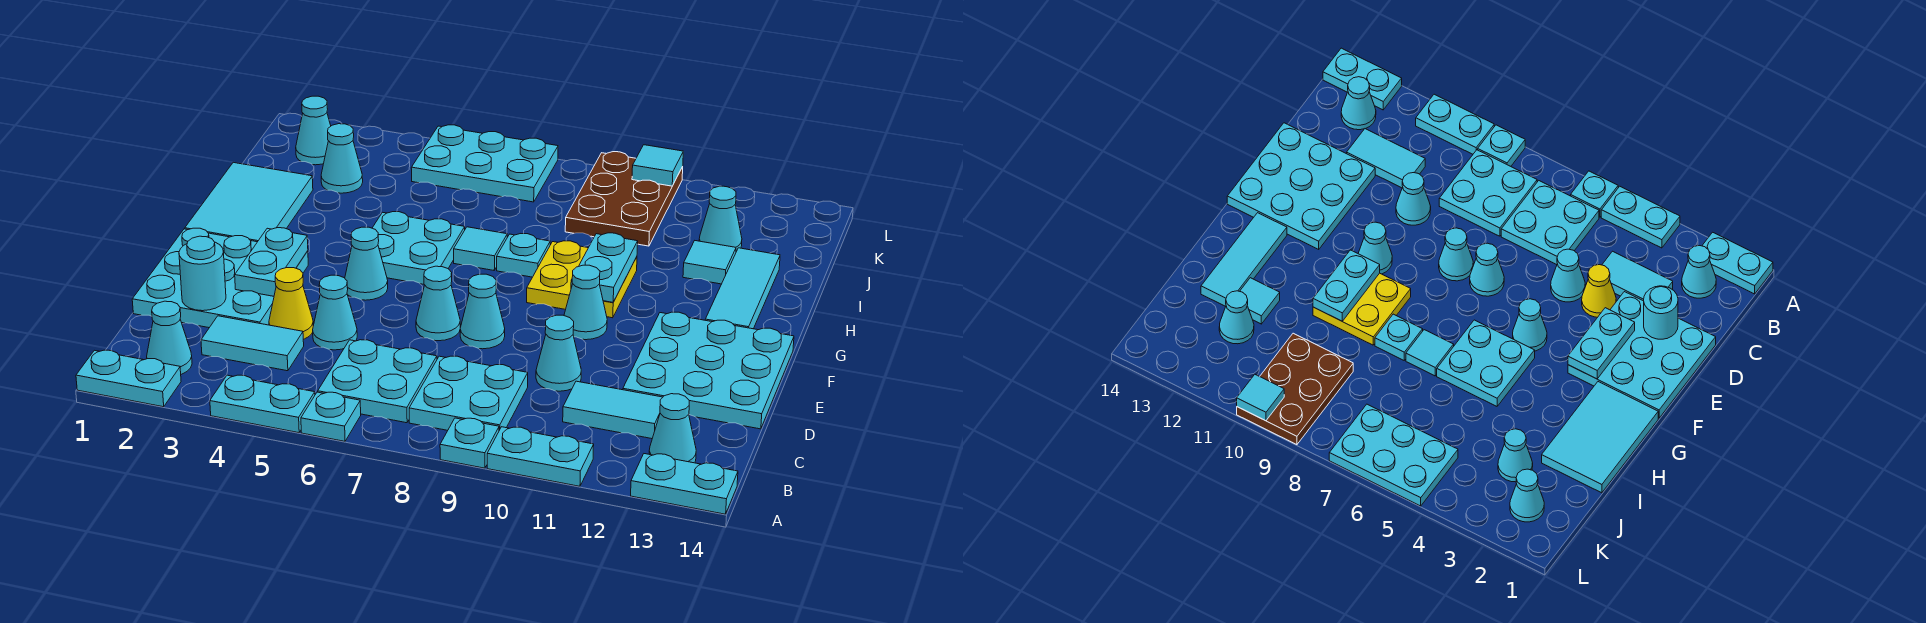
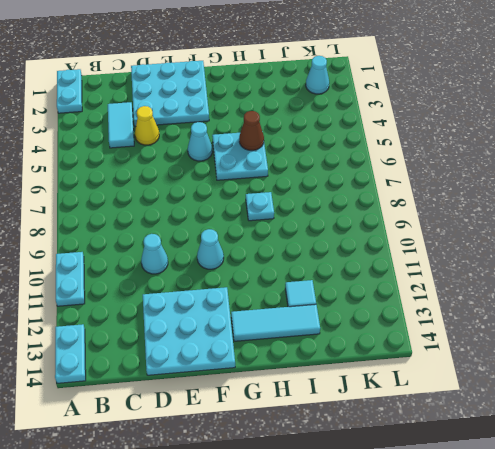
brown 1x1 cone [239,111,264,150] -> none
none -> cyan 1x2 plate [210,375,315,433]
none -> cyan 1x1 plate [301,392,361,441]
none -> cyan 1x1 plate [440,418,499,468]
none -> cyan 1x1 cone [147,301,192,374]

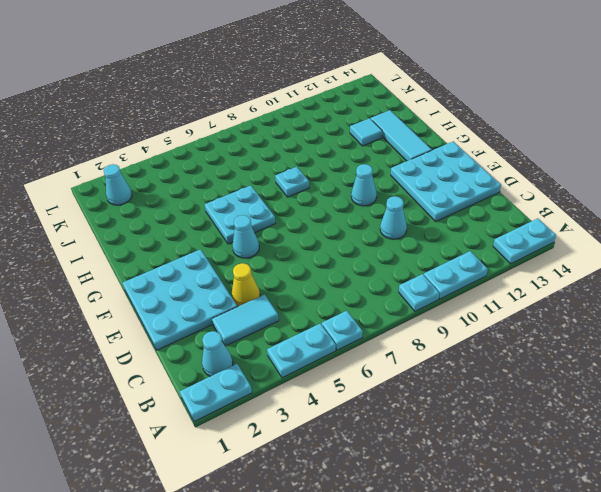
none -> cyan 2x2 plate [318,340,437,423]
none -> cyan 2x2 plate [409,356,528,430]
none -> cyan 1x1 cone [649,394,696,463]
none -> cyan 1x2 tile [563,381,663,439]

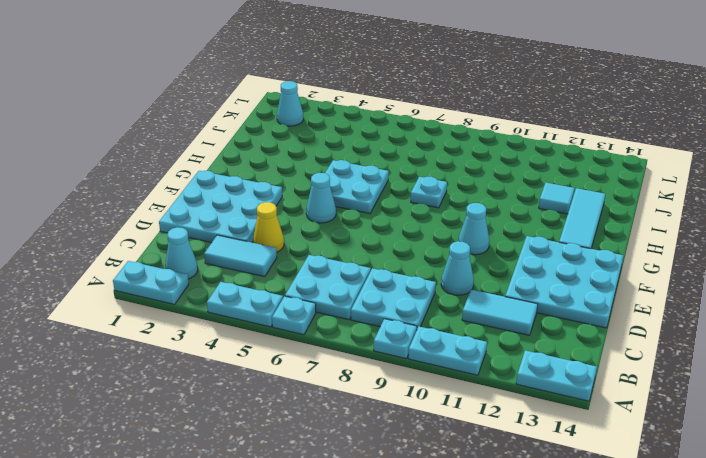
none -> cyan 1x1 cone [649,394,696,463]
none -> cyan 1x1 cone [313,275,357,350]
none -> cyan 1x1 cone [416,266,460,341]
none -> cyan 1x1 cone [460,274,505,349]

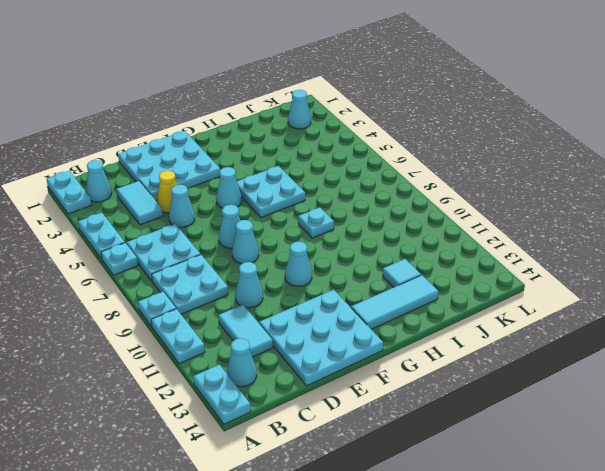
none -> cyan 2x3 tile [185,162,313,242]
none -> yellow 2x2 plate [527,241,637,318]
none -> cyan 1x1 tile [454,227,507,270]
none -> cyan 1x1 cone [321,124,363,193]

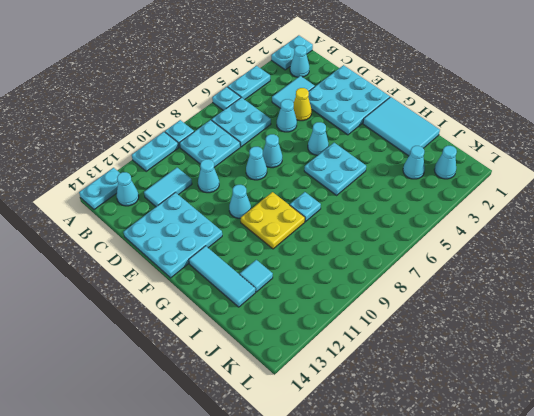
none -> cyan 1x1 tile [454,227,507,270]
none -> brown 2x3 plate [565,152,683,246]
none -> cyan 1x1 cone [699,186,742,252]
none -> cyan 2x3 plate [411,125,558,202]

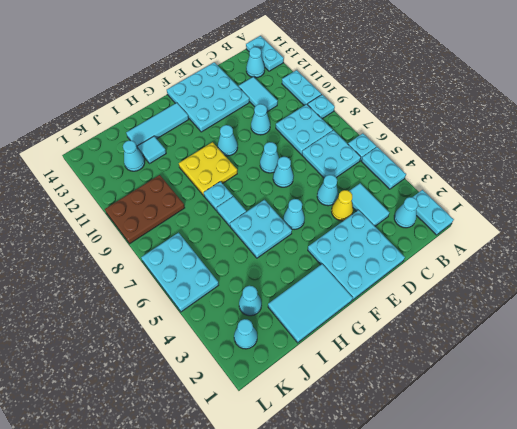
none -> cyan 1x1 round brick [179,236,226,311]
none -> cyan 1x2 plate [235,228,308,296]
none -> cyan 1x2 plate [571,233,638,302]
none -> cyan 1x1 tile [632,145,683,186]

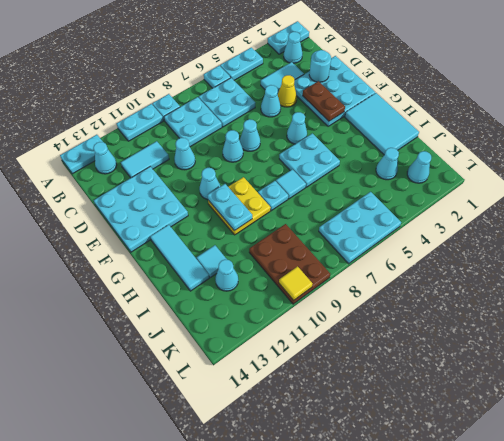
brown 1x2 plate [303,81,345,121] -> cyan 1x2 plate [235,228,308,296]
yellow 1x1 tile [279,266,312,300] -> cyan 1x1 tile [632,145,683,186]

